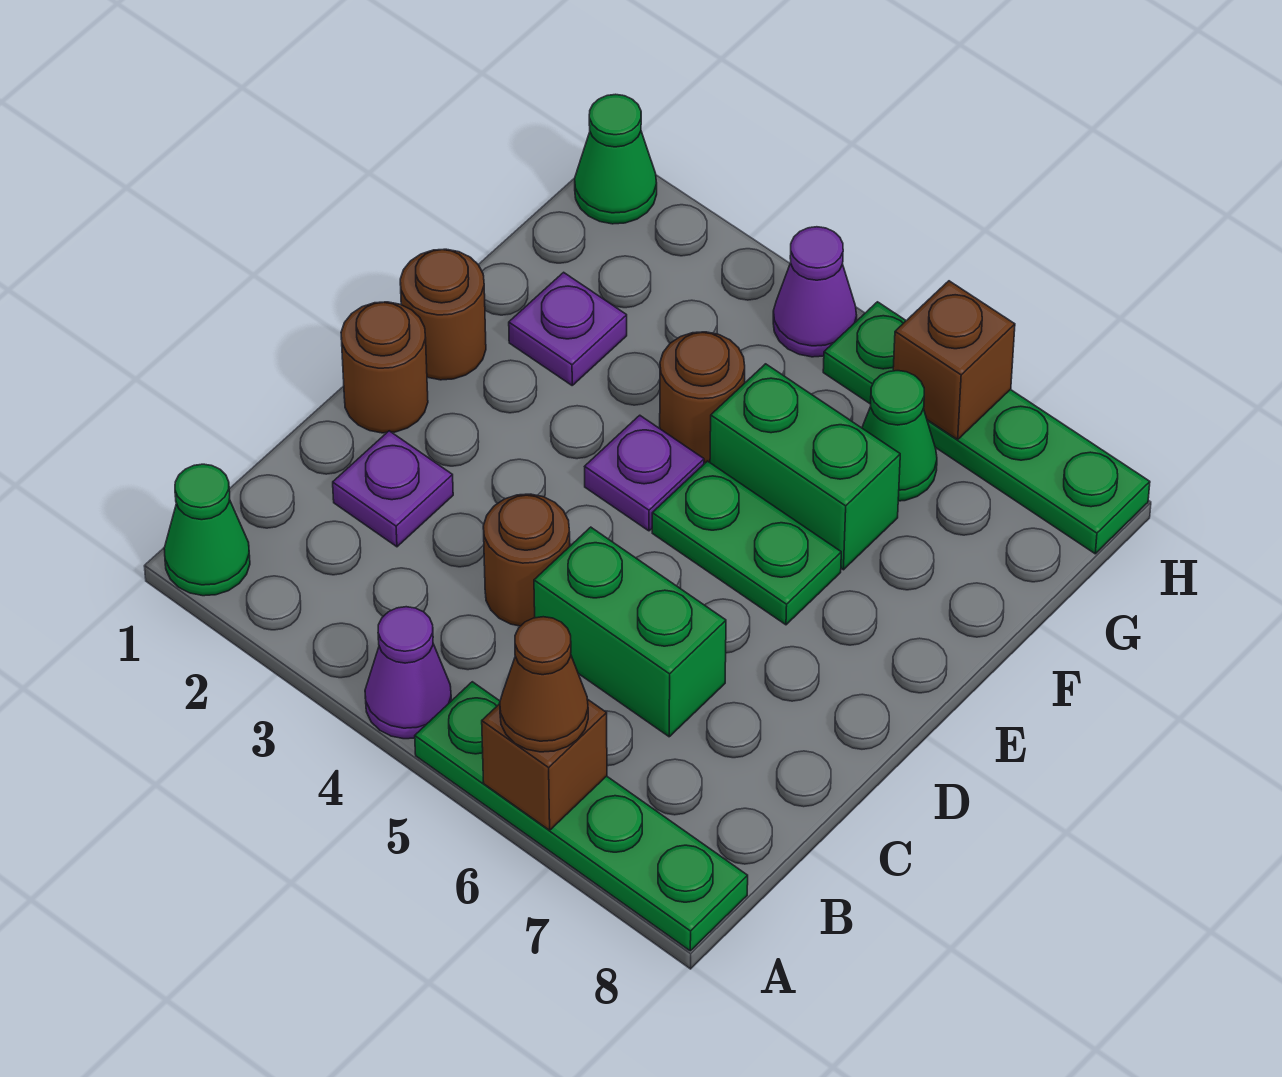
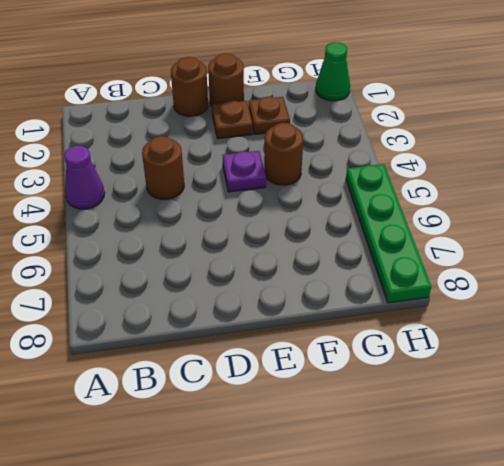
brown 1x1 plate [212,101,253,139] -> none
brown 1x1 plate [249,97,290,134] -> purple 1x1 plate [509,272,627,385]
none -> green 1x1 cone [164,464,250,596]
none -> green 1x4 plate [415,682,748,951]
none -> purple 1x1 plate [333,431,453,547]

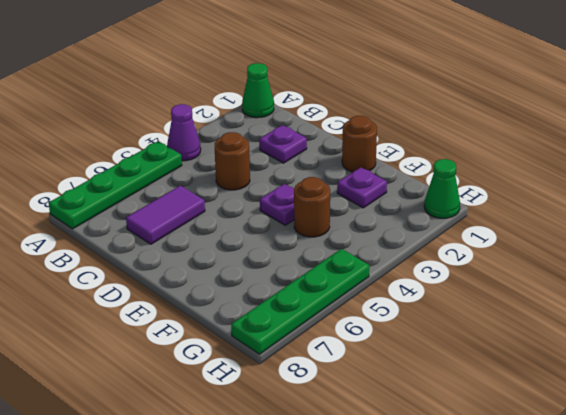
purple 1x2 tile [126,185,205,244] -> green 1x2 brick [534,527,726,737]
none -> brown 1x1 round brick [341,302,428,433]
none -> green 1x2 plate [652,461,841,625]
none -> green 1x2 brick [710,364,900,570]

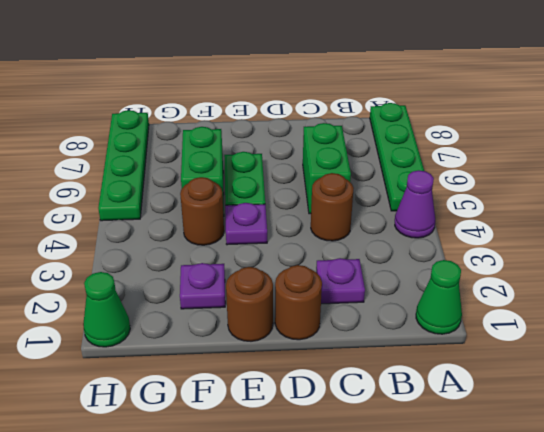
none -> green 1x1 cone [862,371,937,501]
none -> purple 1x1 cone [773,227,857,357]
none -> brown 1x1 brick [482,699,607,830]

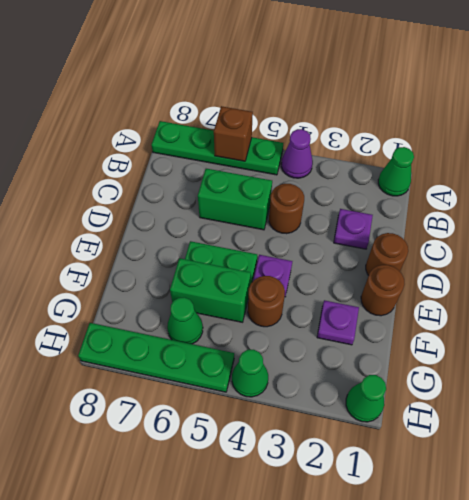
green 1x1 cone [232,350,268,397] -> purple 1x1 cone [773,227,857,357]
none -> brown 1x1 brick [893,281,1015,440]
none -> brown 1x1 cone [500,617,588,752]

